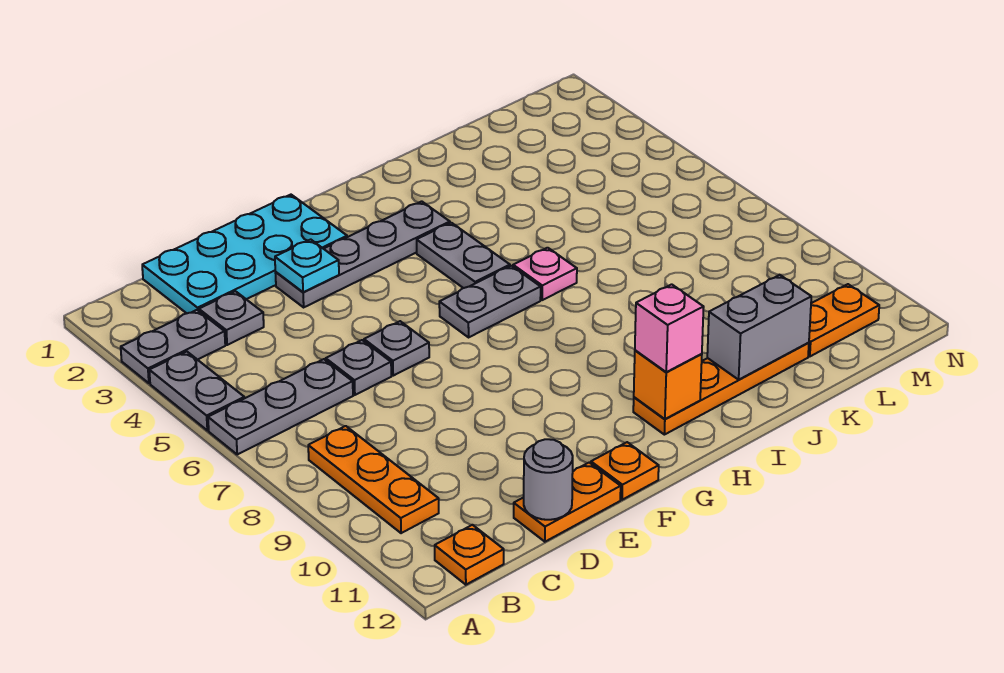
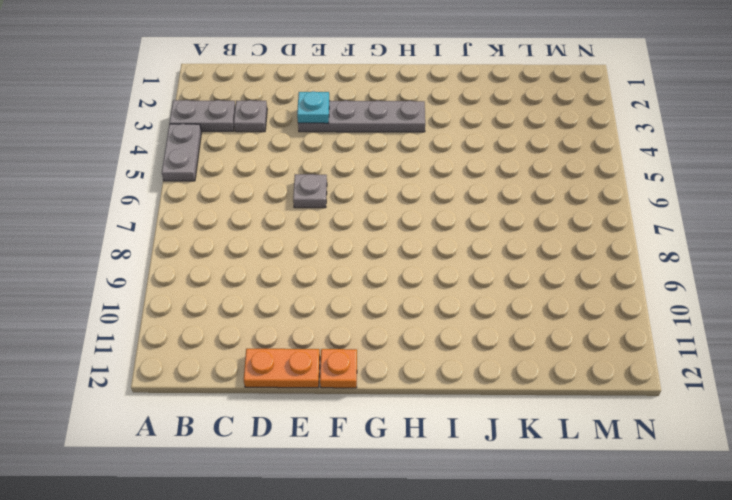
none -> grey 1x3 plate [208,359,353,454]
none -> orange 1x3 plate [308,426,439,533]
none -> orange 1x1 plate [435,525,504,585]

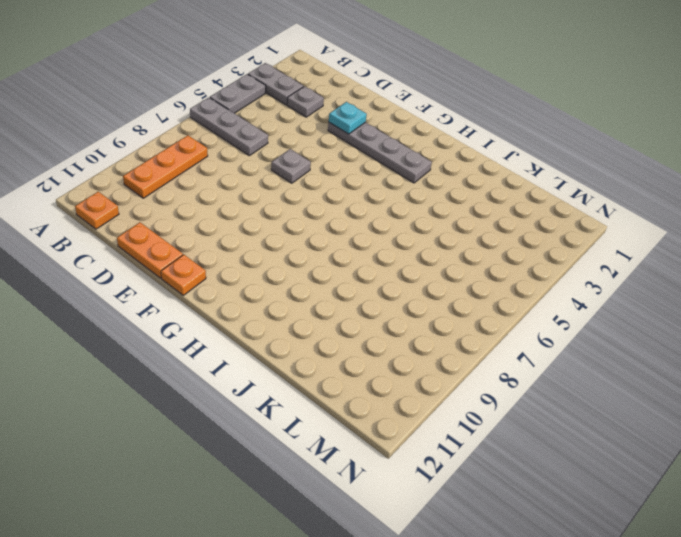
none -> cyan 2x4 plate [142,195,347,313]
none -> grey 1x1 plate [326,340,391,395]
none -> grey 1x2 plate [439,266,541,337]

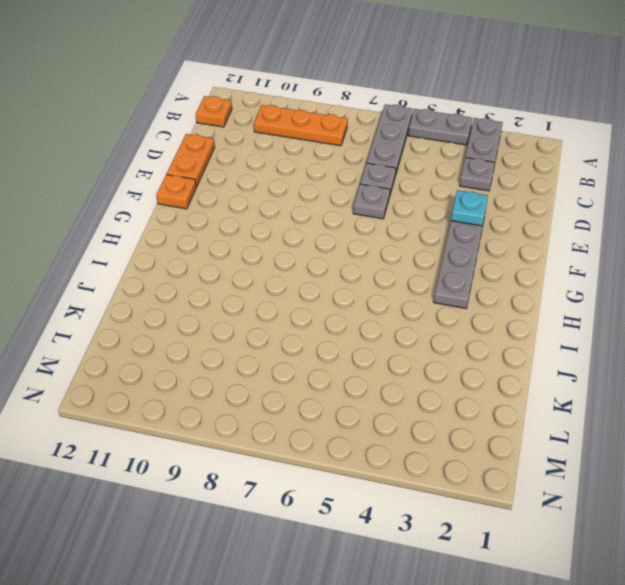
none -> cyan 2x4 plate [142,195,347,313]
none -> grey 1x2 plate [439,266,541,337]
none -> grey 1x2 plate [417,223,510,288]

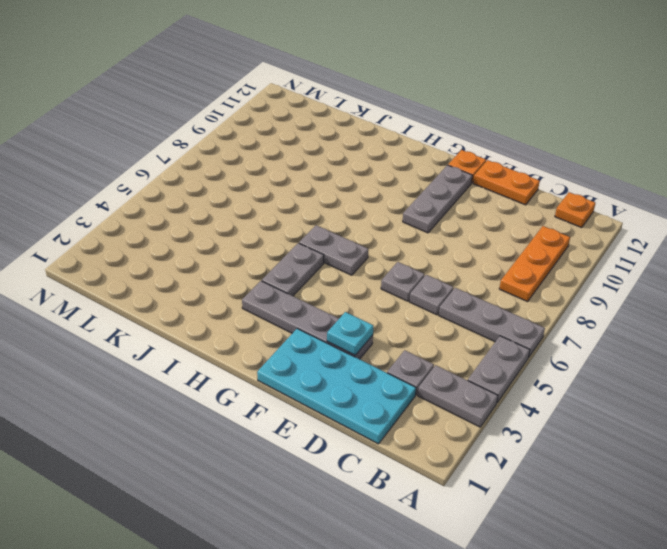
grey 1x3 plate [403,165,472,233] -> none
none -> orange 1x4 plate [633,343,809,435]
none -> pink 1x1 plate [513,248,577,300]
none -> orange 1x2 plate [808,284,879,357]

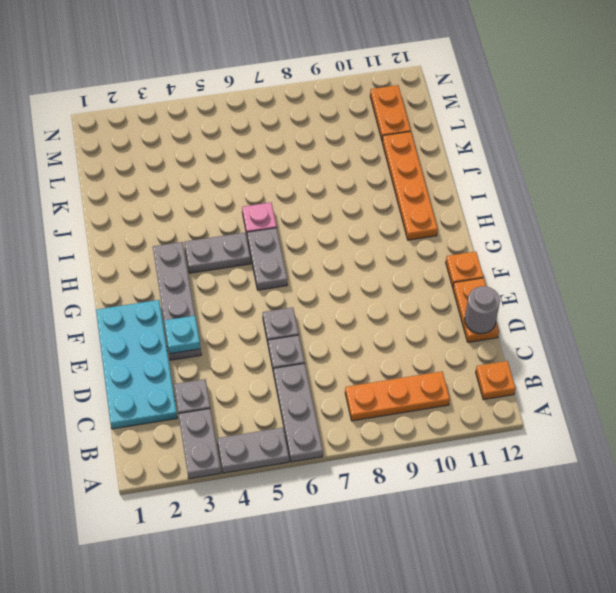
none -> orange 1x1 brick [634,350,702,419]
none -> grey 1x2 brick [707,275,811,380]
none -> pink 1x1 brick [635,284,704,372]

